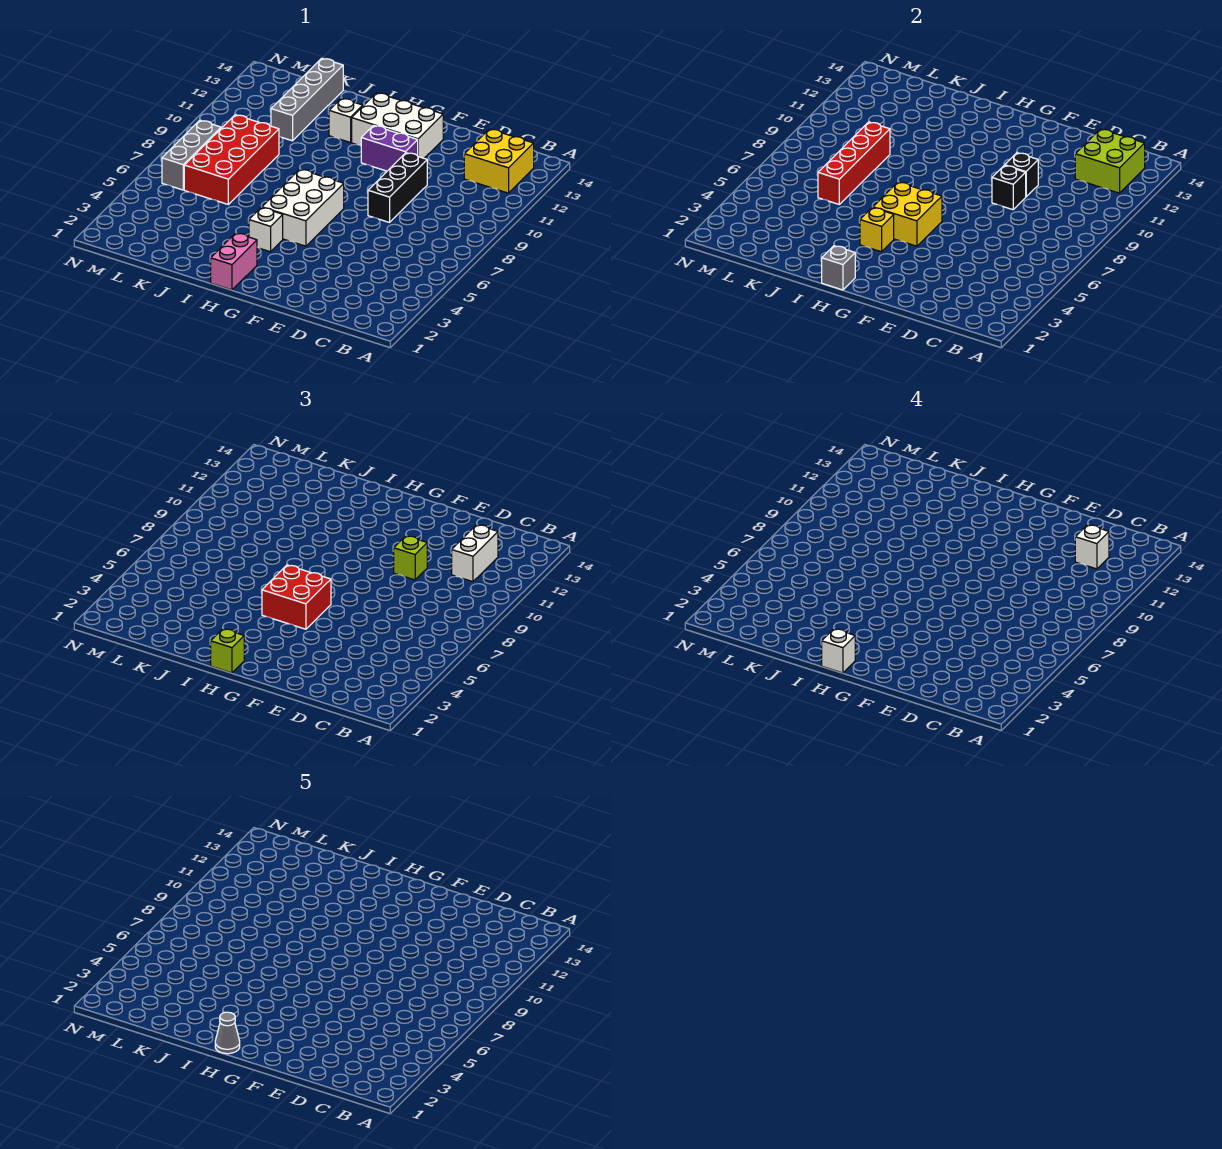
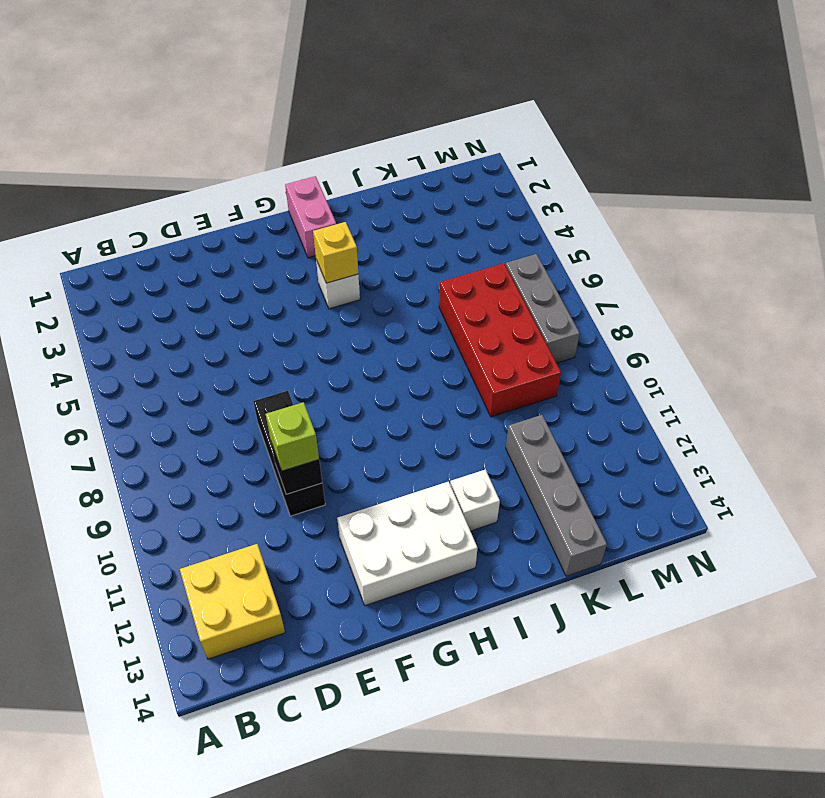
none -> purple 1x2 brick [361,125,418,171]
none -> white 2x3 brick [262,169,344,246]
none -> lime 2x2 brick [1075,129,1145,193]

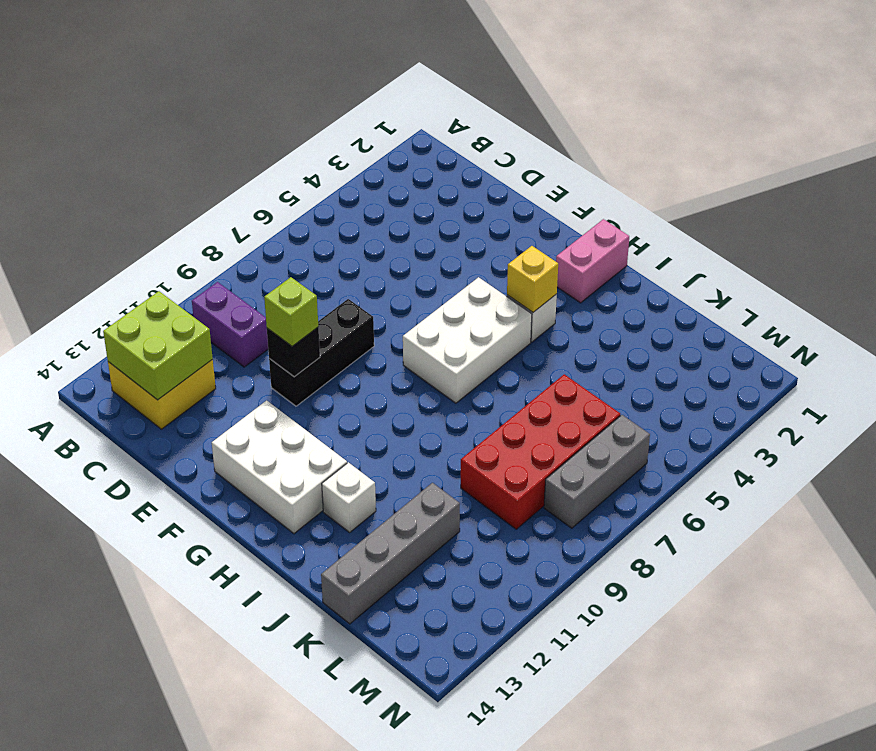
purple 1x2 brick [192,282,268,367] -> purple 1x2 brick moved to [361,125,418,171]
none -> black 1x1 brick [992,165,1026,210]
none -> yellow 2x2 brick [873,182,942,246]
none -> grey 1x1 brick [822,246,855,290]

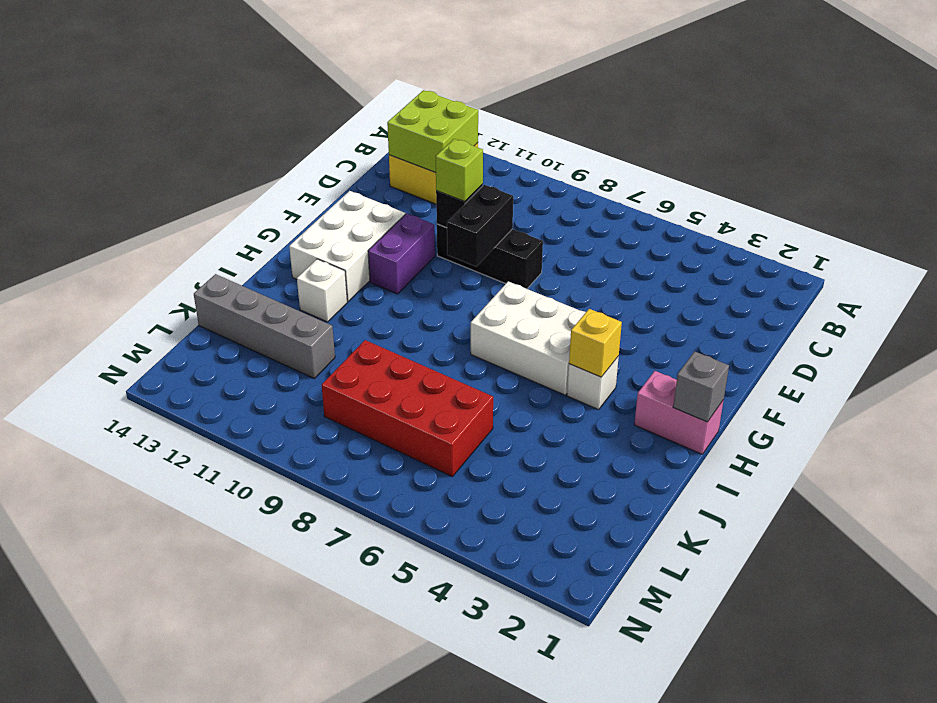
black 1x2 brick [447,185,513,267] -> black 1x1 brick [992,165,1026,210]
none -> grey 1x3 brick [162,120,221,190]
none -> yellow 2x2 brick [873,182,942,246]
none -> red 1x4 brick [818,122,890,204]

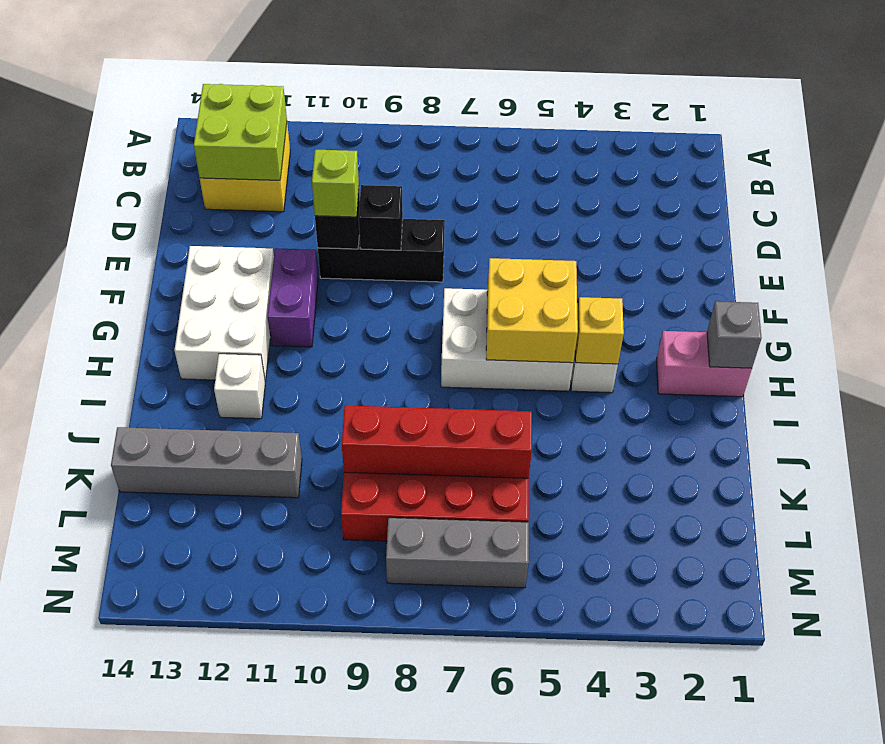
none -> white 1x2 brick [452,525,498,582]
none -> red 2x2 brick [262,565,331,629]
none -> lime 1x1 brick [211,629,244,673]

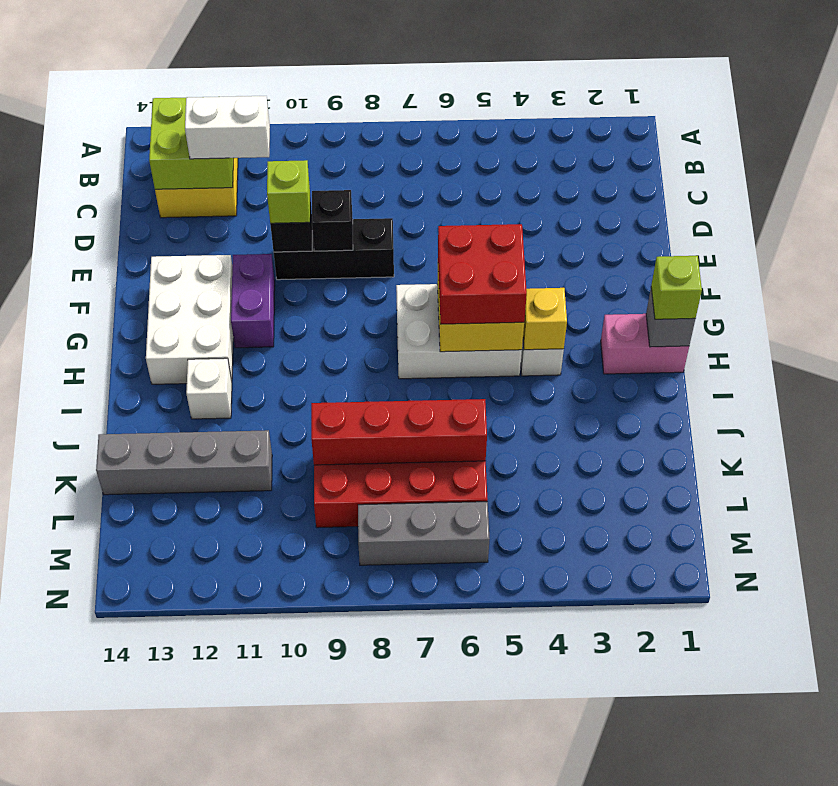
none -> white 1x1 brick [1075,525,1109,569]
none -> white 1x1 brick [822,629,855,673]
none -> grey 1x1 cone [215,1012,240,1054]

